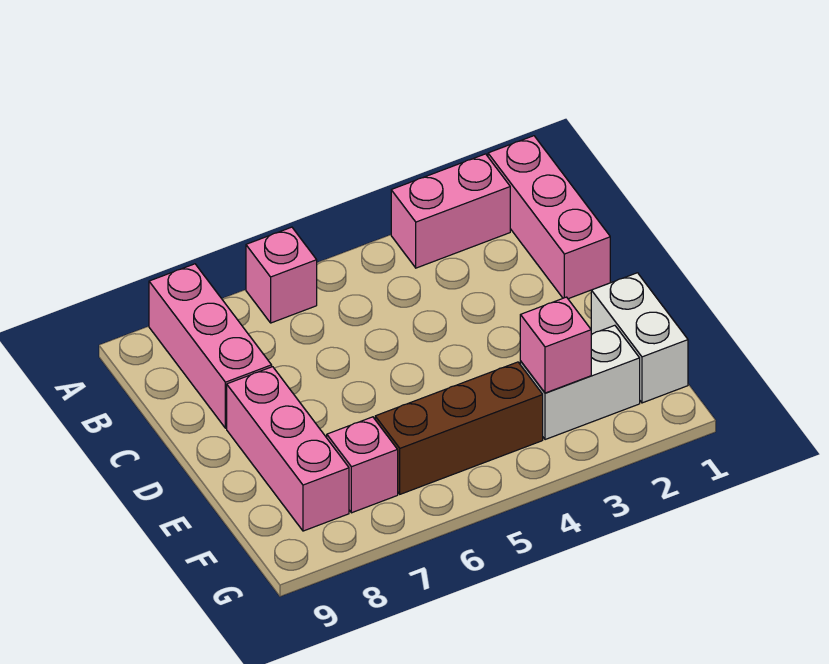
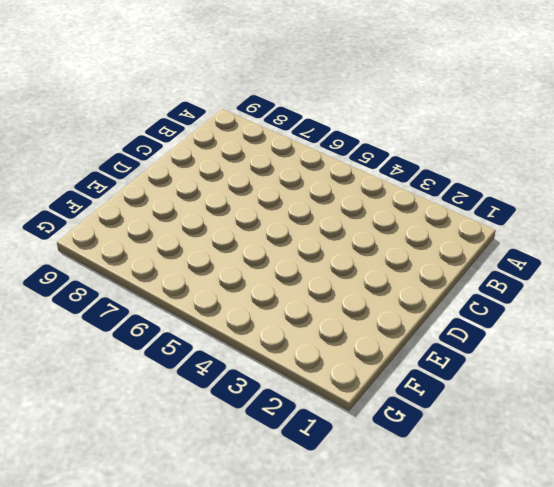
none -> pink 1x3 brick [488,136,610,299]
none -> pink 1x2 brick [391,154,510,268]

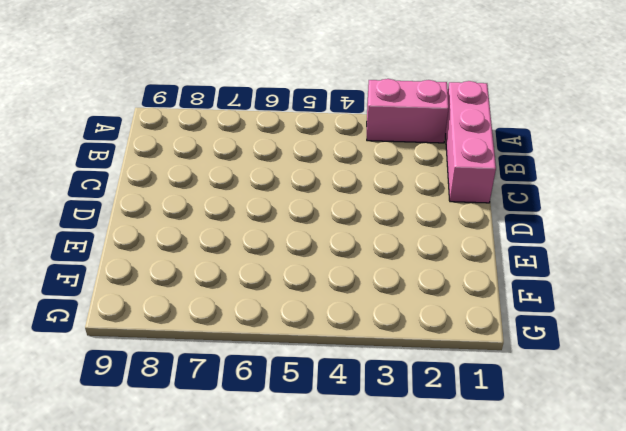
none -> pink 1x1 brick [246,227,317,323]
none -> pink 1x3 brick [149,264,272,428]

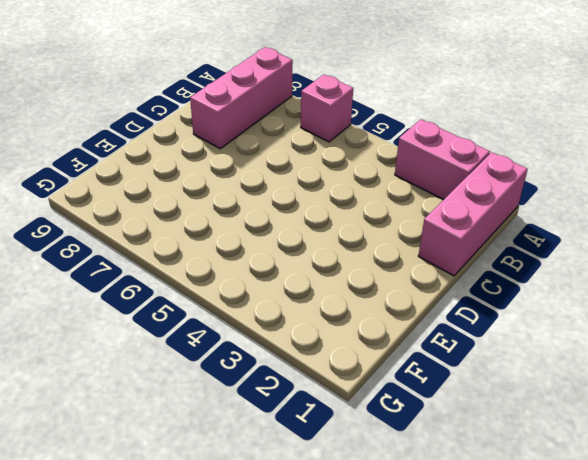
none -> pink 1x3 brick [227,367,349,531]
none -> white 1x2 brick [591,273,688,403]

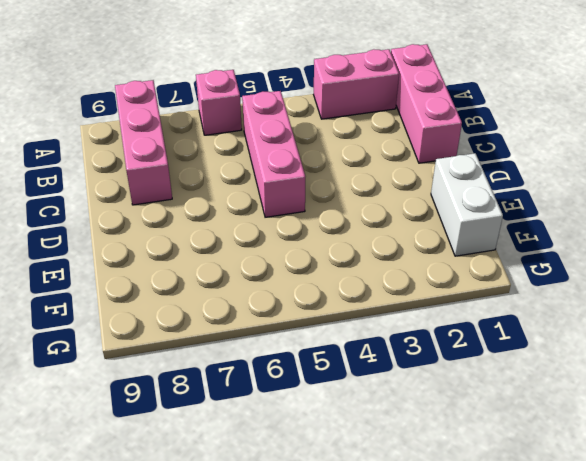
pink 1x3 brick [242,91,306,217] -> pink 1x3 brick moved to [227,367,349,531]
none -> white 1x2 brick [520,325,640,440]
none -> brown 1x3 brick [375,362,543,494]

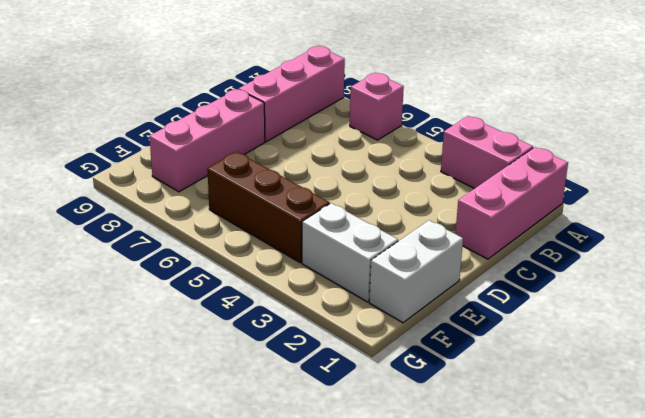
none -> pink 1x1 brick [327,417,398,513]
none -> pink 1x1 brick [520,297,591,393]

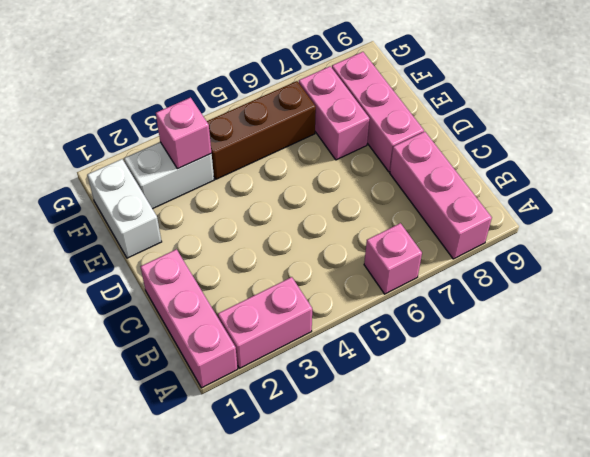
pink 1x2 brick [299,66,370,160] -> pink 1x1 brick [327,417,398,513]

